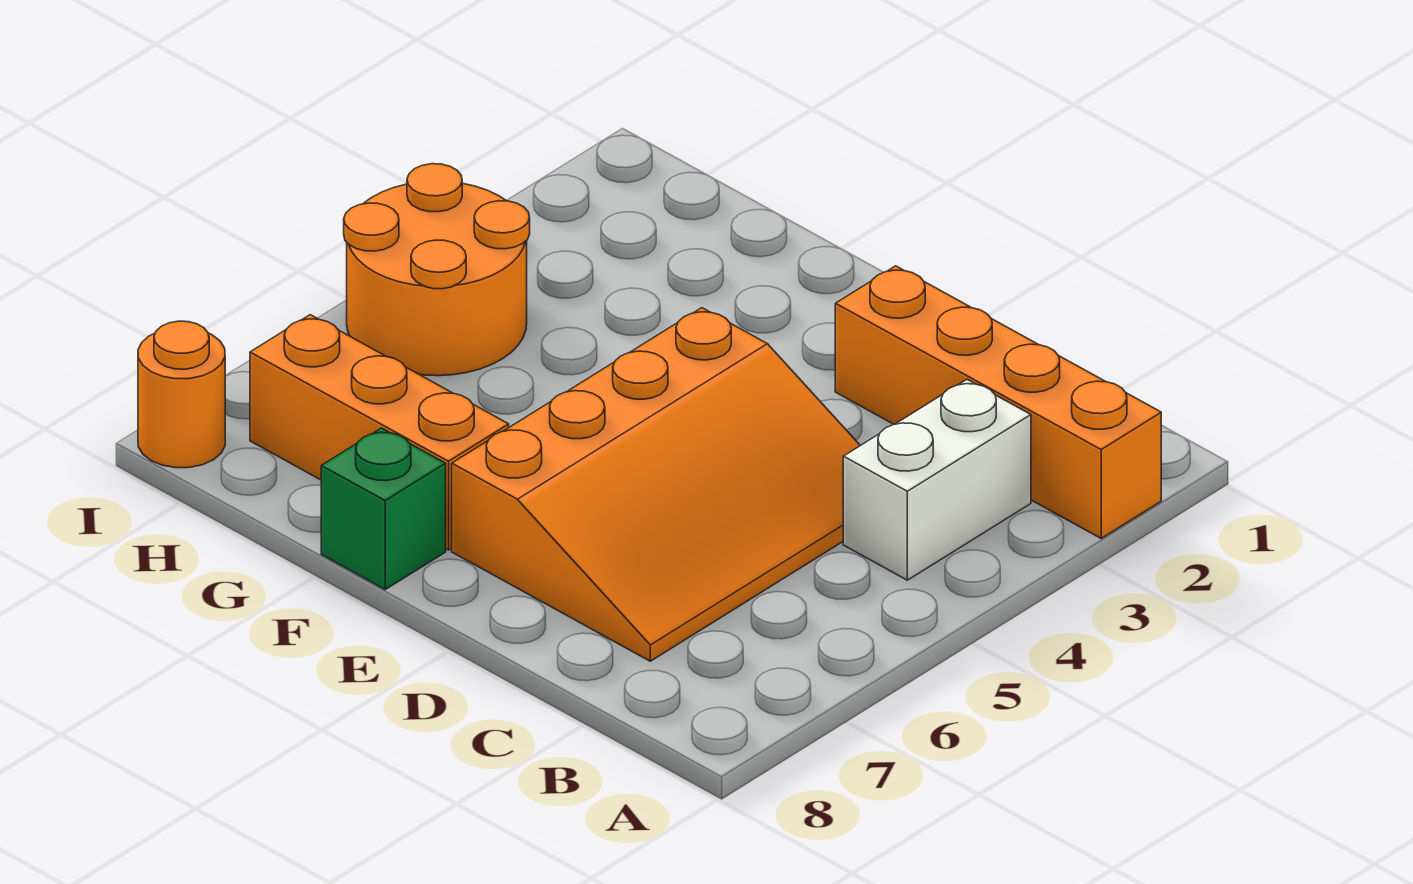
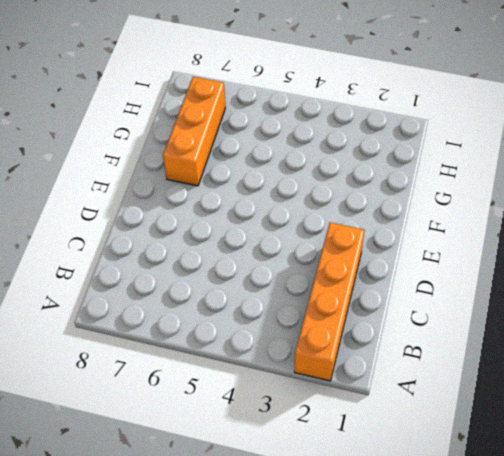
none -> white 1x2 brick [843,380,1031,580]
none -> orange 3x4 slope [452,308,860,661]

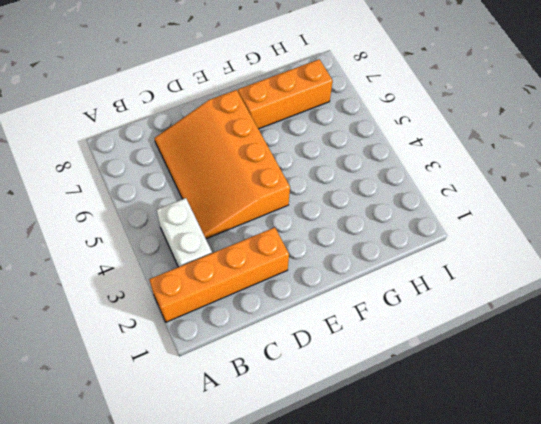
none -> green 1x1 brick [321,428,446,589]
none -> orange 2x2 round brick [344,164,530,376]

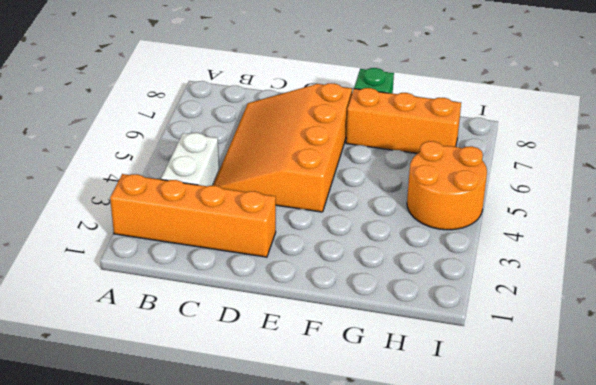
none -> orange 1x1 round brick [138,321,225,468]

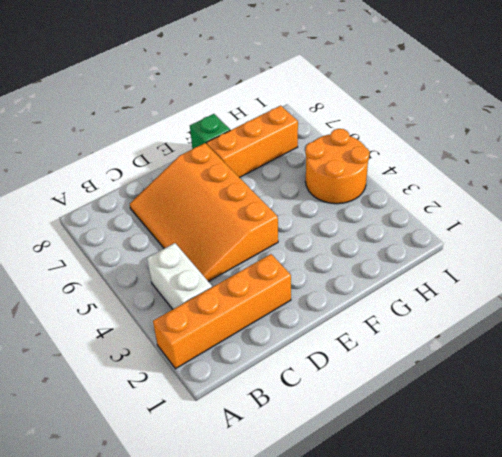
none -> orange 1x1 round brick [138,321,225,468]

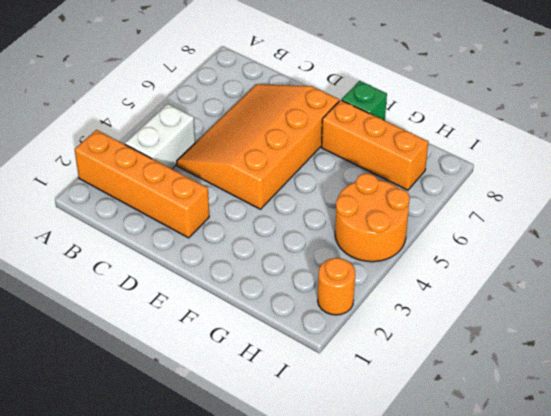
orange 1x1 round brick [318,258,355,315] -> orange 1x1 round brick moved to [138,321,225,468]

